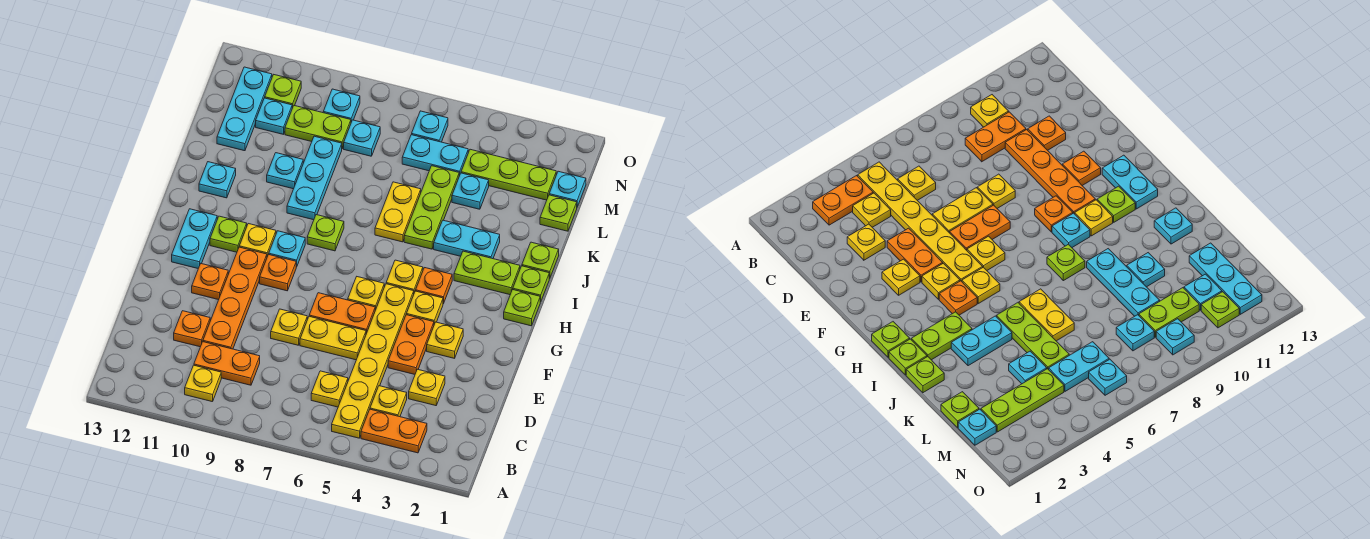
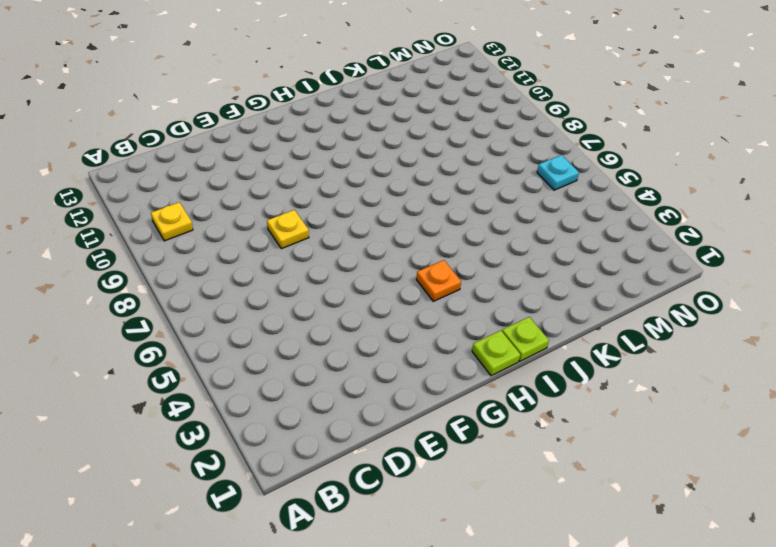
none -> orange 1x2 plate [361,409,427,453]
none -> yellow 1x6 plate [332,284,414,438]
none -> yellow 1x1 plate [370,386,407,417]
none -> yellow 1x1 plate [311,371,348,407]

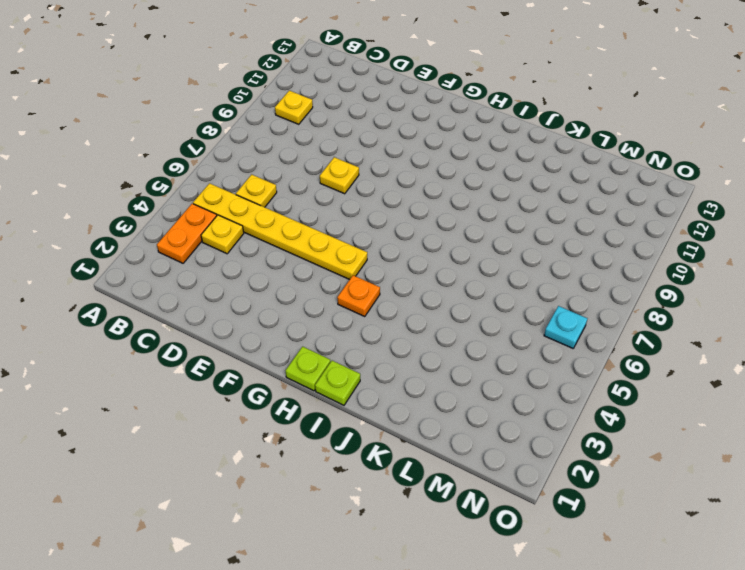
none -> orange 1x2 plate [194,342,260,385]
none -> yellow 1x1 plate [409,369,445,406]
none -> orange 1x4 plate [203,247,267,349]
none -> orange 1x1 plate [174,311,210,347]

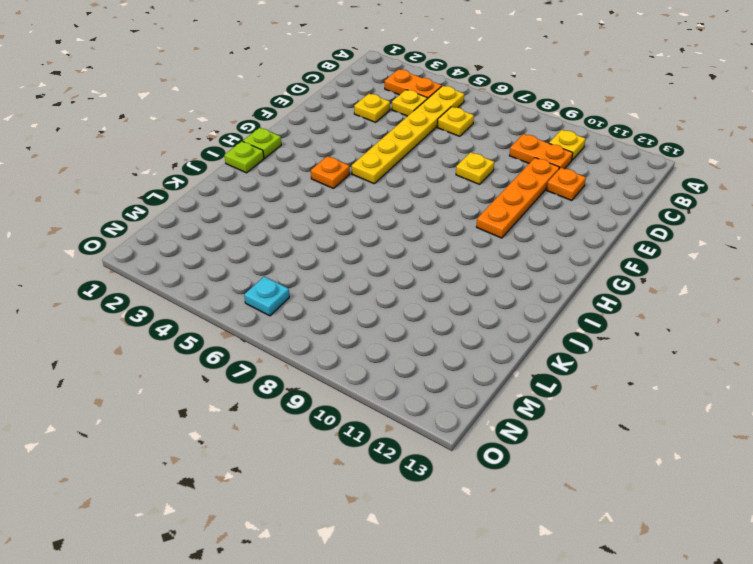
none -> orange 1x2 plate [388,315,434,374]
none -> yellow 1x2 plate [300,316,366,360]
none -> yellow 1x1 plate [427,322,463,358]
none -> orange 1x2 plate [309,293,375,334]

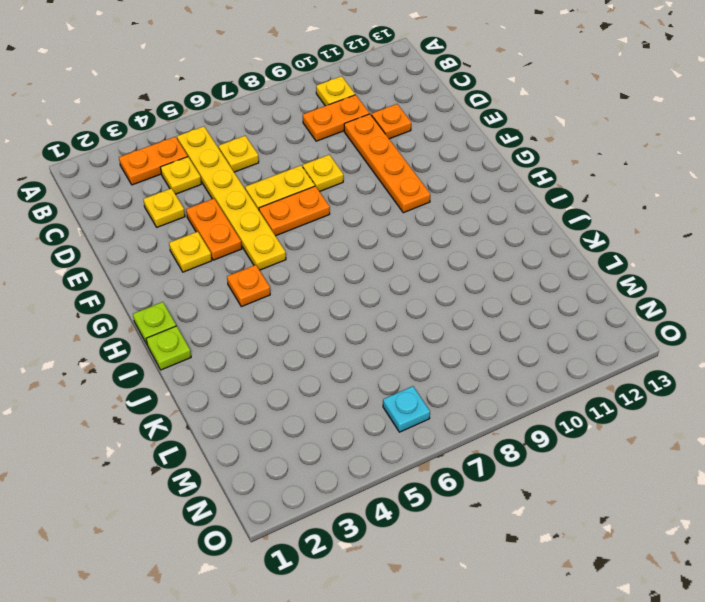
none -> orange 1x1 plate [192,264,228,300]
none -> yellow 1x1 plate [406,291,443,324]
none -> yellow 1x1 plate [348,277,384,310]
none -> orange 1x1 plate [260,254,296,291]

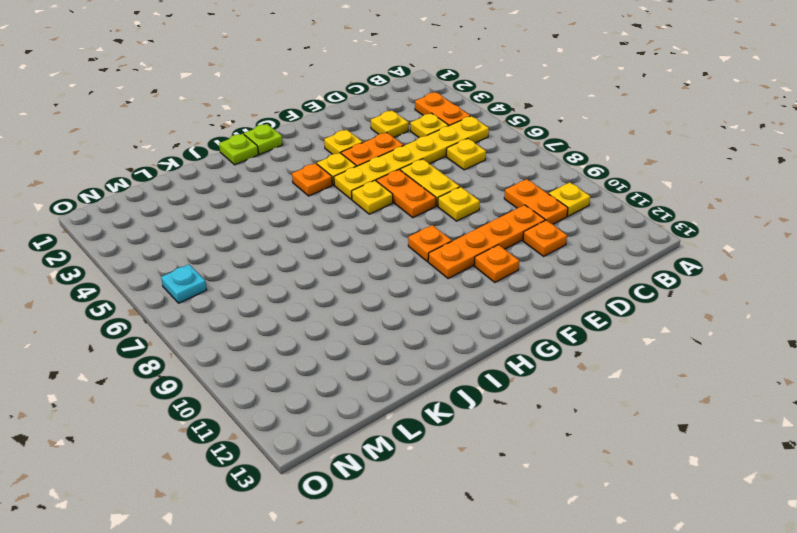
none -> cyan 1x2 plate [172,209,217,268]
none -> yellow 1x1 plate [386,260,423,292]
none -> cyan 1x1 plate [269,231,305,267]
none -> yellow 1x1 plate [239,224,276,256]

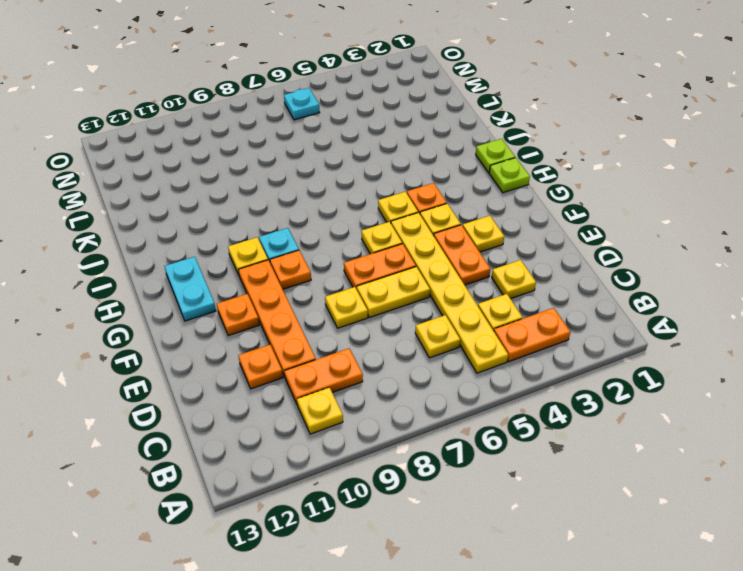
none -> lime 1x1 plate [210,216,247,252]
none -> lime 1x2 plate [454,251,520,295]
none -> lime 1x1 plate [307,215,344,251]
none -> lime 1x1 plate [522,242,559,279]

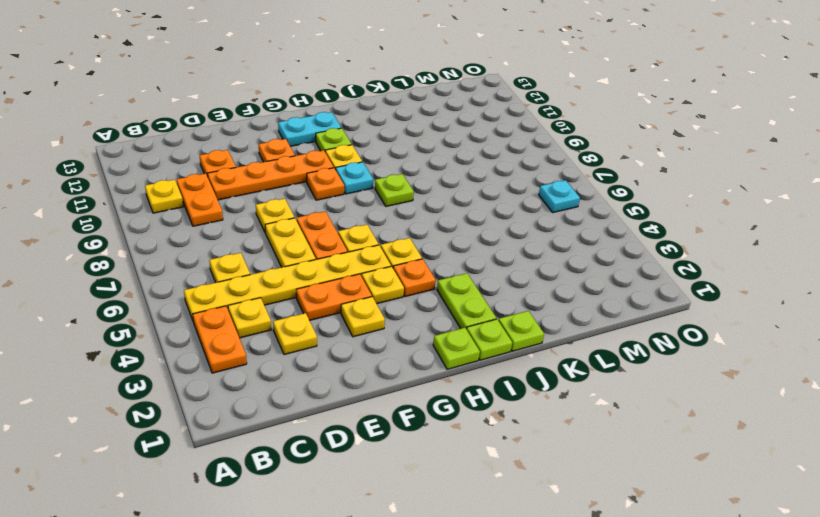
none -> cyan 1x2 plate [434,220,500,259]
none -> lime 1x3 plate [404,166,459,249]
none -> yellow 1x2 plate [375,182,421,242]
none -> cyan 1x3 plate [287,136,342,220]

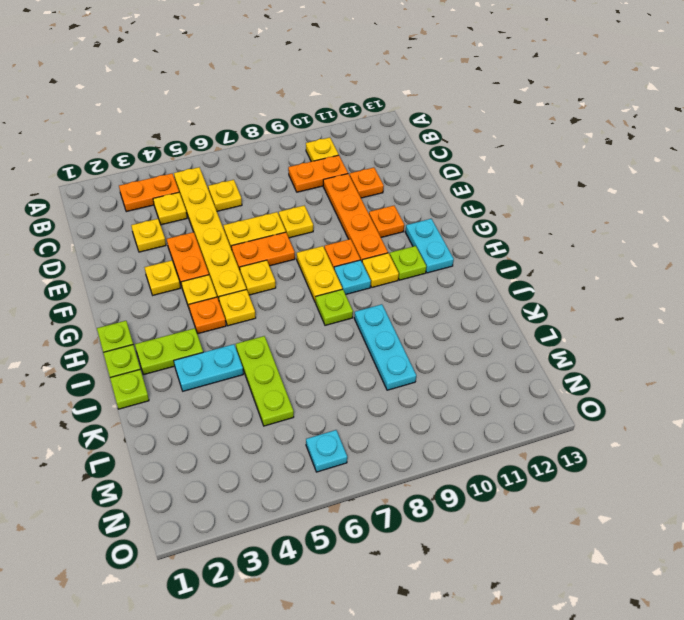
yellow 1x2 plate [297,246,342,303] -> yellow 1x2 plate moved to [375,182,421,242]
none -> cyan 1x1 plate [199,162,236,198]
none -> cyan 1x1 plate [267,153,303,189]
none -> lime 1x1 plate [540,195,577,231]
none -> cyan 1x1 plate [452,173,489,209]

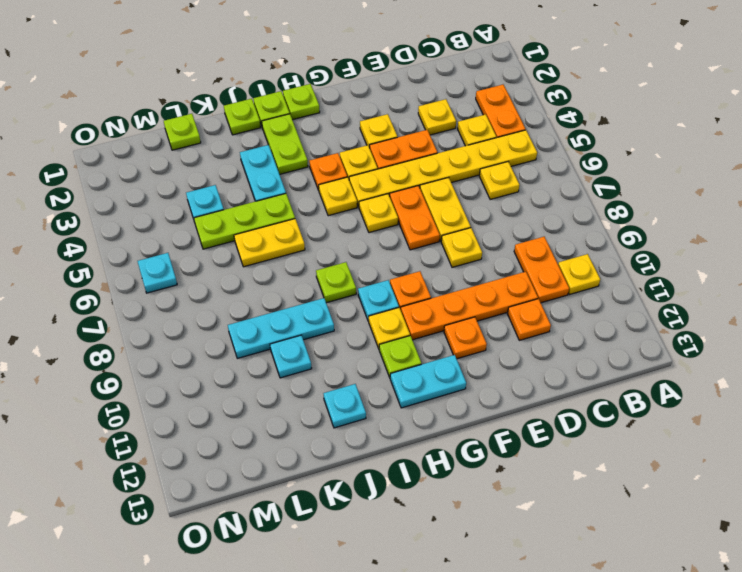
none -> cyan 1x3 plate [217,67,272,151]
none -> cyan 1x1 plate [549,171,586,207]
none -> lime 1x3 plate [461,149,556,200]
none -> cyan 1x2 plate [402,135,468,176]

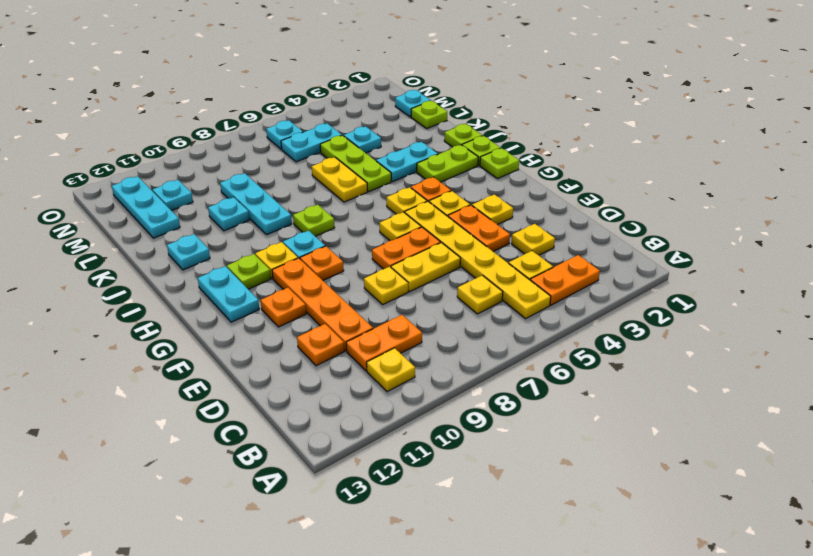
none -> lime 1x3 plate [461,149,556,200]
none -> cyan 1x1 plate [344,120,380,156]
none -> lime 1x2 plate [285,106,351,148]
none -> cyan 1x1 plate [323,89,360,122]

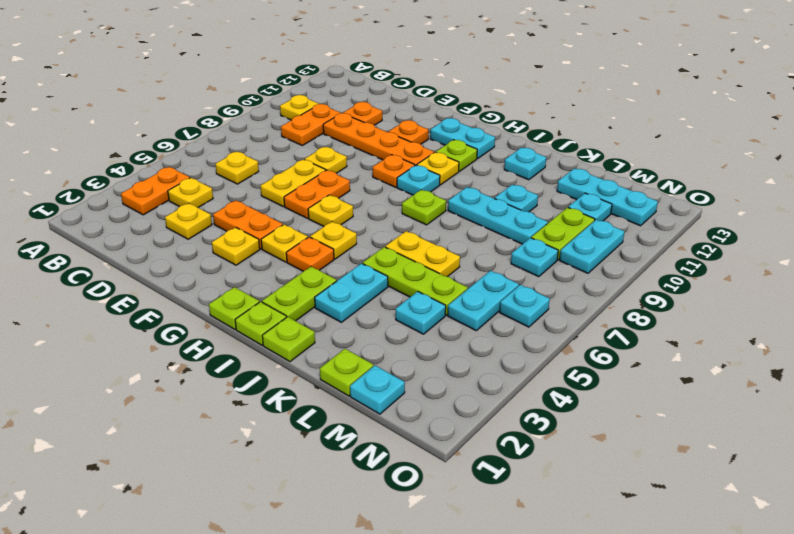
cyan 1x2 plate [560,219,624,273] -> cyan 1x1 plate [323,89,360,122]
none -> yellow 1x6 plate [332,284,414,438]
none -> lime 1x3 plate [461,149,556,200]
none -> lime 1x1 plate [265,75,301,108]

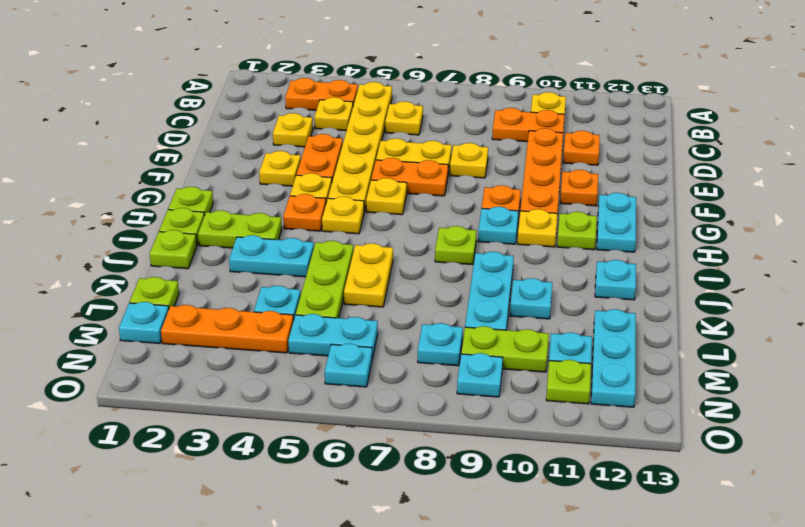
orange 1x3 plate [161,305,294,353] -> lime 1x3 plate [461,149,556,200]

